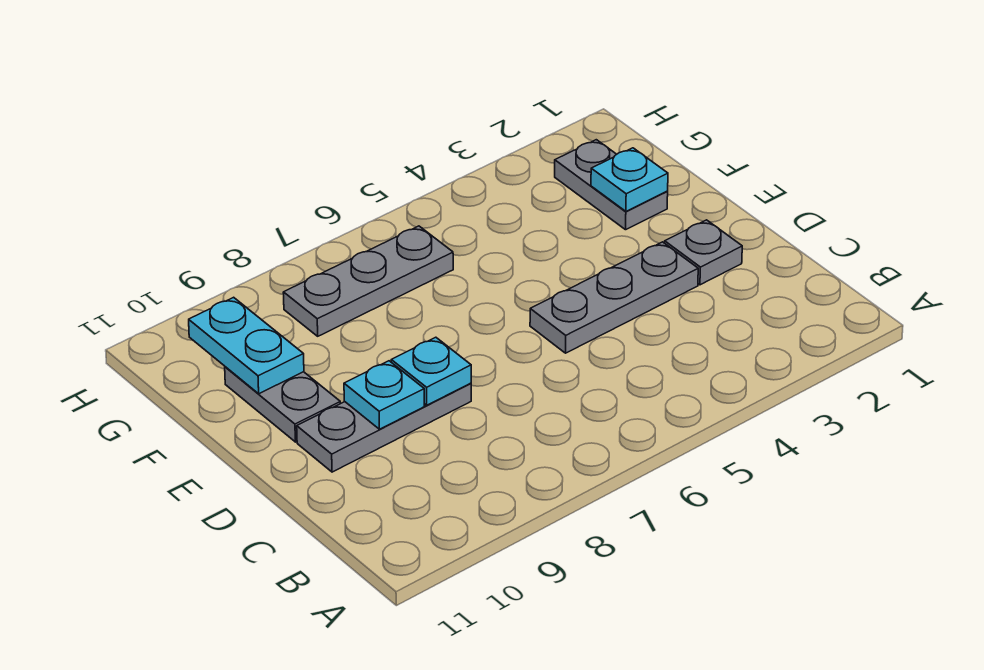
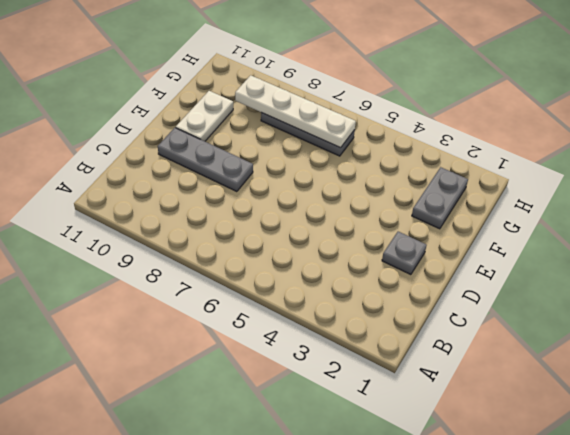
white 1x2 plate [176,91,233,141] -> grey 1x2 plate [225,367,340,442]
white 1x4 plate [235,75,356,148] -> none
none -> grey 1x3 plate [530,242,698,353]
none -> cyan 1x1 plate [391,337,471,405]

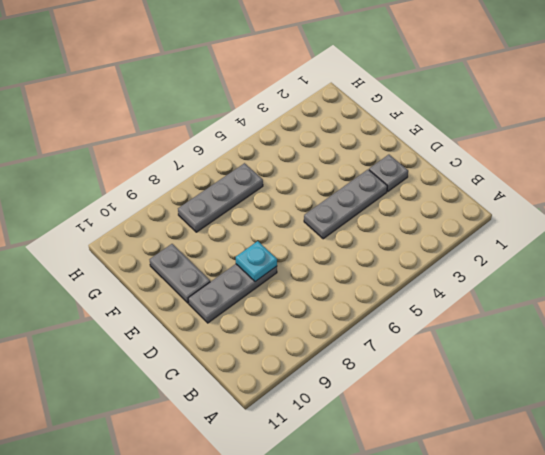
none -> grey 1x2 plate [555,140,668,230]
none -> cyan 1x1 plate [344,361,424,429]

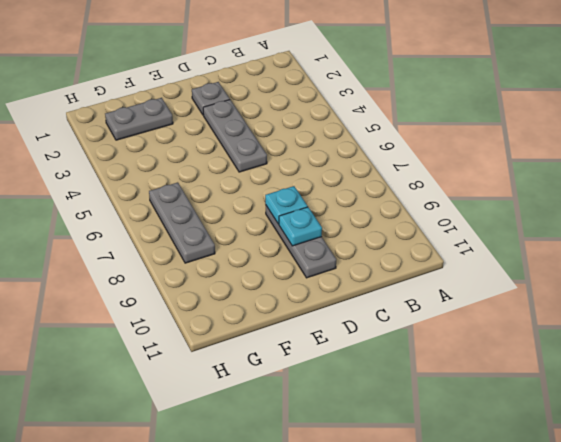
none -> grey 1x2 plate [225,367,340,442]
none -> cyan 1x1 plate [591,148,668,211]

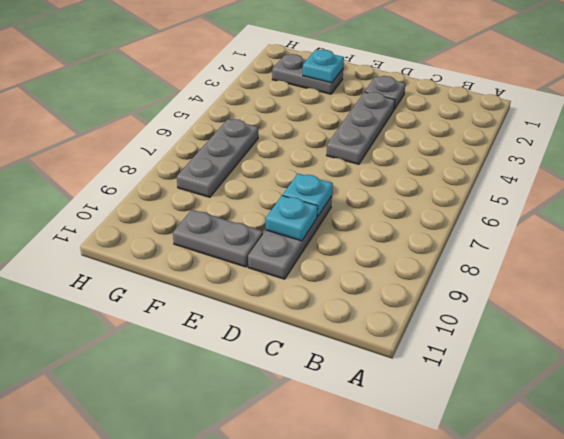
none -> cyan 1x2 plate [189,297,304,394]

